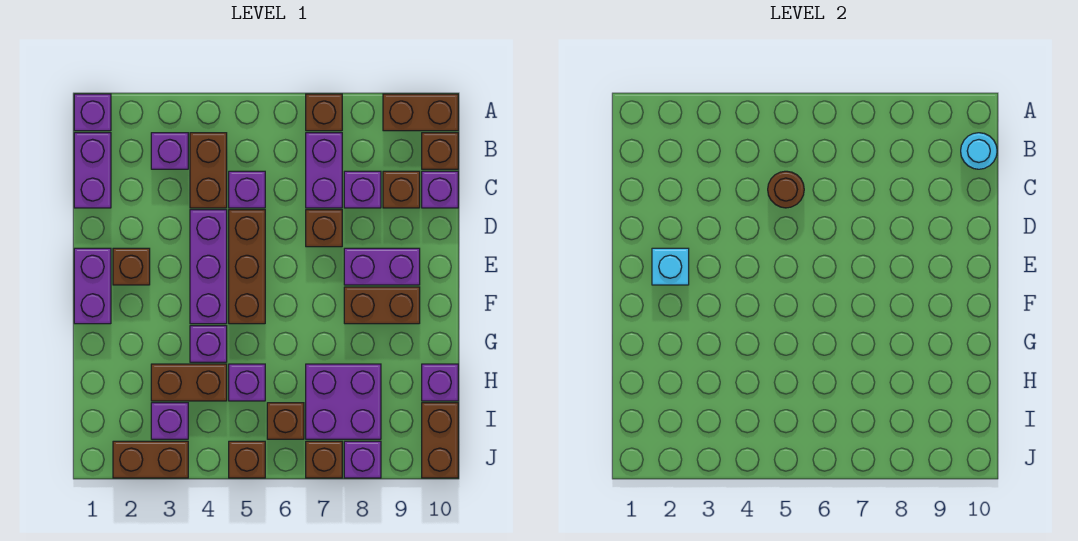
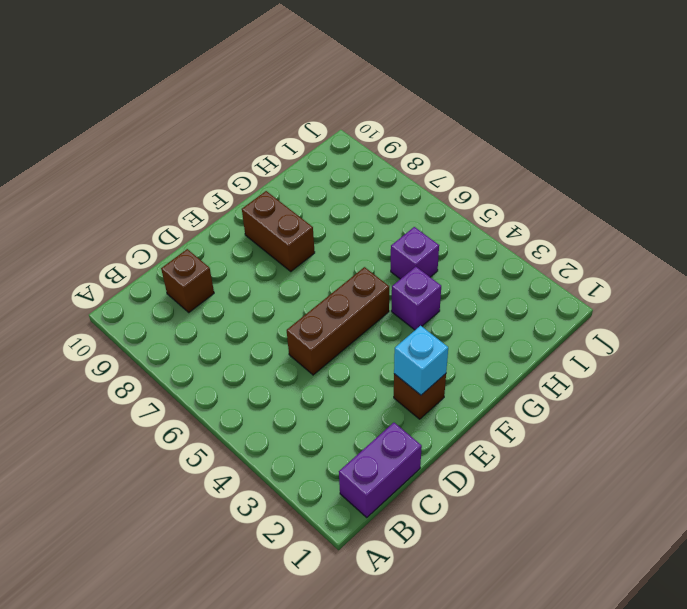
none -> purple 1x1 brick [74,94,111,131]
none -> brown 1x1 brick [306,94,342,131]
none -> brown 1x2 brick [383,94,458,131]
none -> purple 1x1 brick [151,133,188,169]

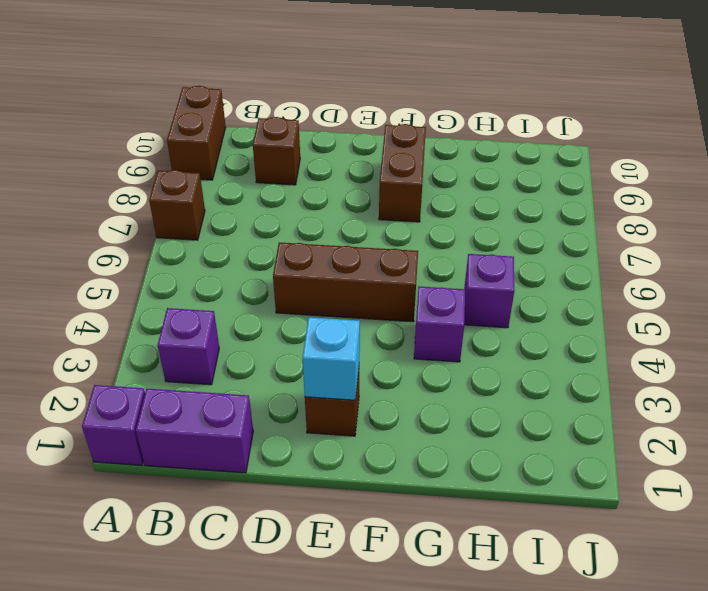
none -> brown 1x2 brick [190,133,227,208]
none -> purple 1x2 brick [306,133,342,208]
none -> brown 1x1 brick [422,133,458,169]
none -> purple 1x1 brick [229,171,265,208]

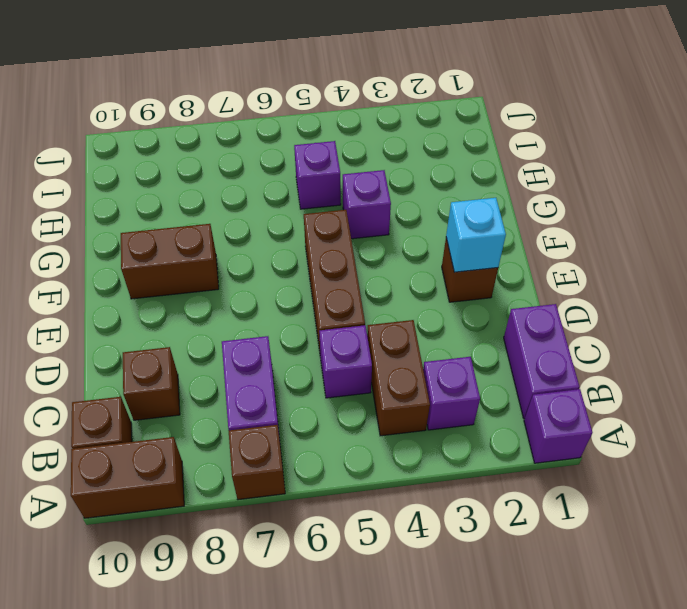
none -> purple 1x1 brick [344,171,381,208]
none -> purple 1x1 brick [422,171,458,208]
none -> purple 1x3 brick [190,210,227,324]
none -> brown 1x1 brick [306,210,342,247]

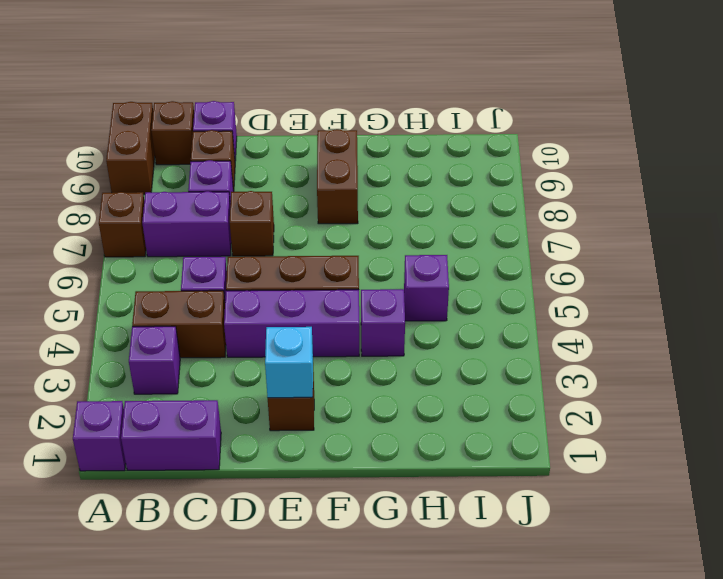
none -> purple 1x2 brick [74,248,111,324]
none -> purple 1x2 brick [344,248,420,285]
none -> brown 1x2 brick [151,364,227,401]
none -> purple 2x2 brick [306,364,381,439]

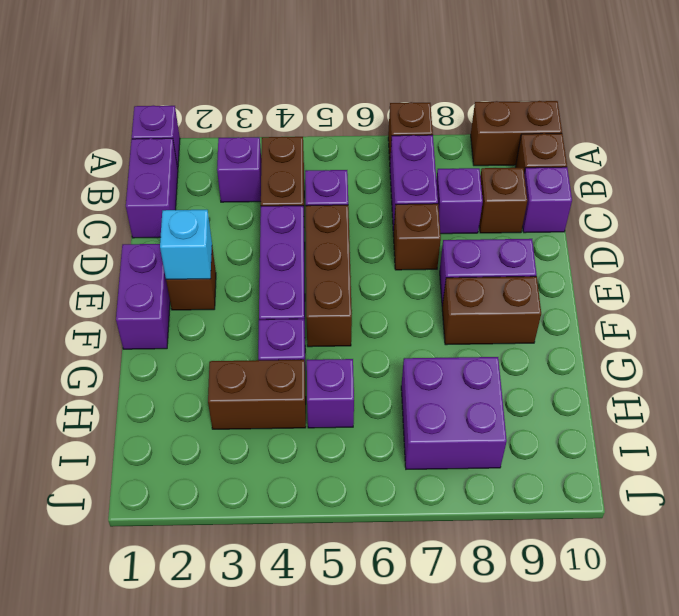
none -> purple 1x1 brick [422,364,458,401]
none -> purple 1x1 brick [151,403,188,439]
none -> brown 1x1 brick [267,403,304,439]
none -> brown 1x2 brick [422,403,458,478]

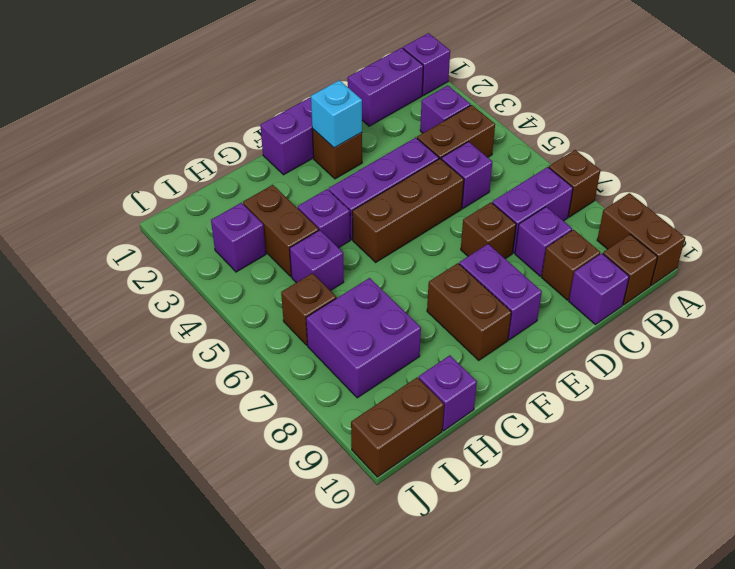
none -> brown 1x2 brick [113,441,188,478]
none -> brown 1x1 brick [229,441,265,478]
none -> brown 1x1 brick [306,441,342,478]
none -> purple 1x1 brick [344,441,381,478]

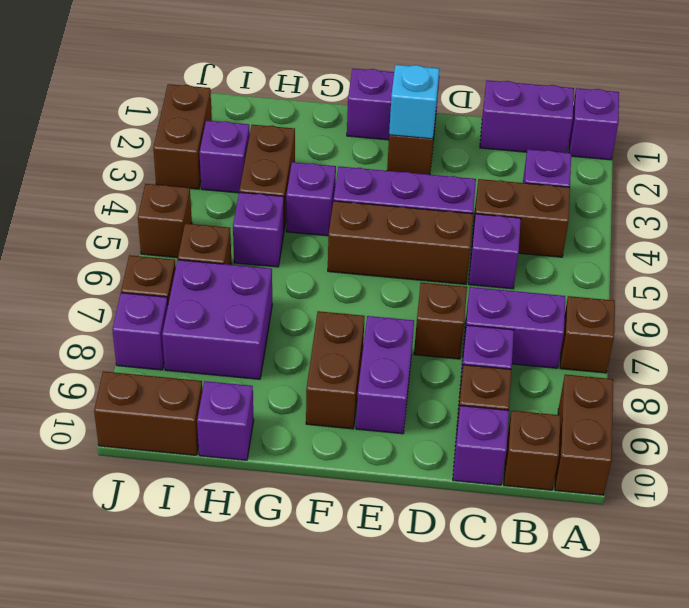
none -> cyan 1x1 round brick [961,133,997,169]
none -> brown 1x1 round brick [768,171,804,208]

